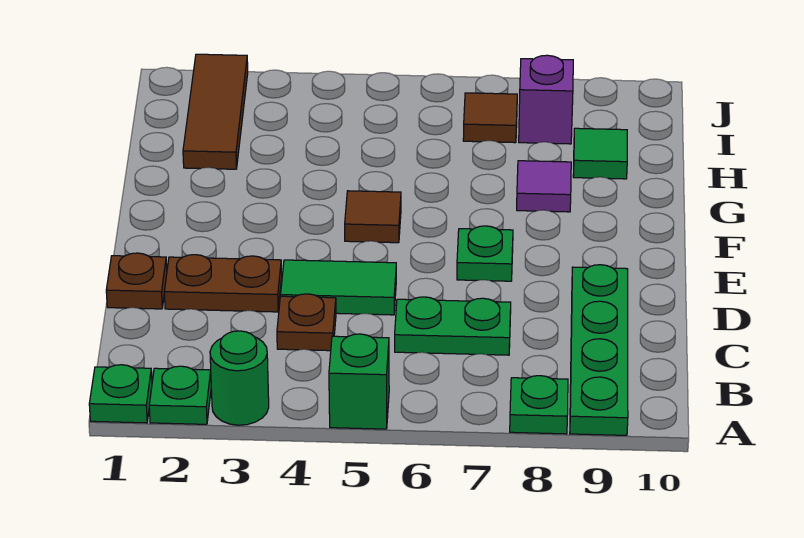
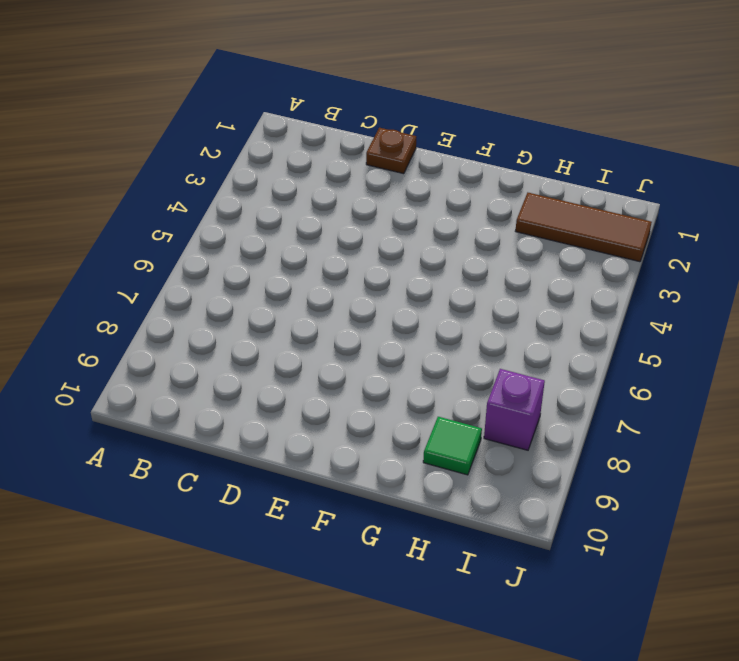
none -> green 1x1 plate [89,365,152,423]
none -> green 1x1 plate [149,366,211,424]
none -> green 1x1 round brick [210,331,269,425]

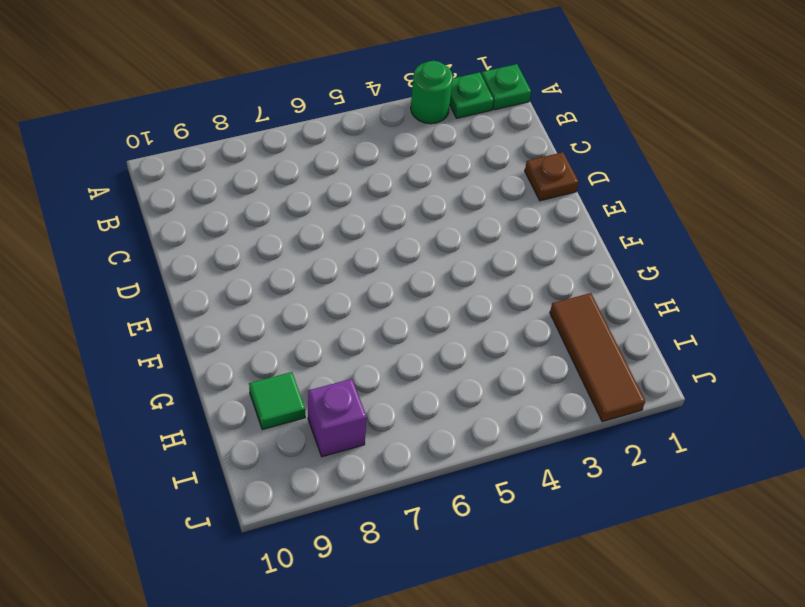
none -> green 1x1 brick [329,334,389,429]
none -> green 1x1 plate [510,376,568,434]
none -> green 1x4 plate [570,265,628,435]

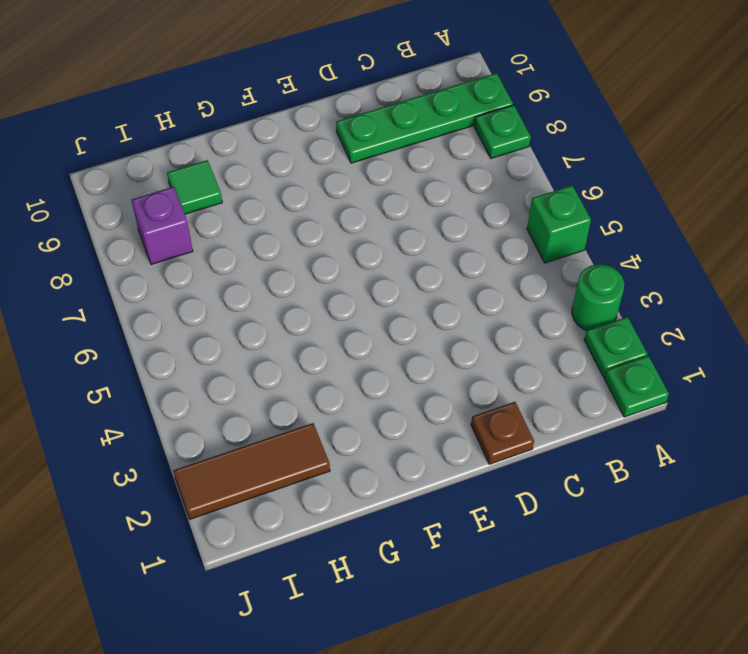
none -> brown 1x1 plate [277,294,336,351]
none -> green 1x2 plate [395,297,511,355]
none -> brown 1x2 plate [164,255,282,312]

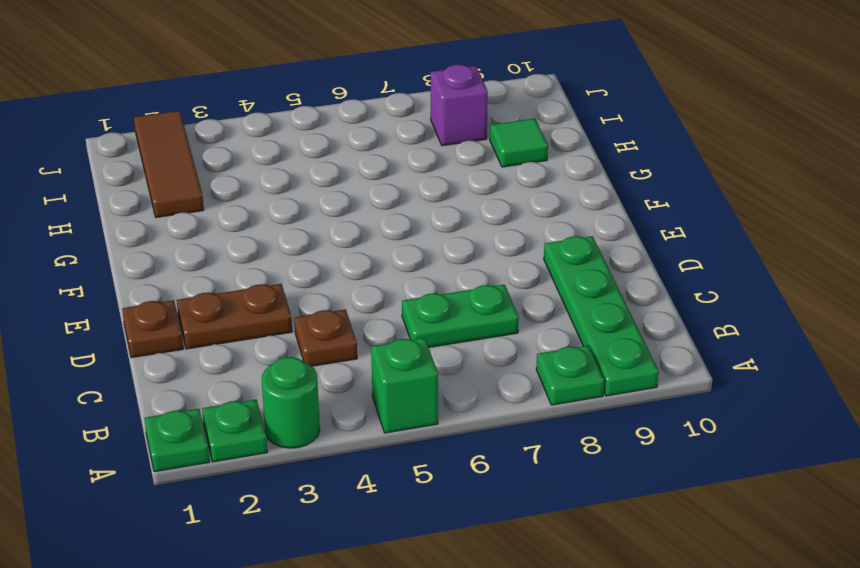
none -> green 1x2 tile [281,260,396,315]
none -> green 1x1 plate [457,226,513,281]
none -> brown 1x1 tile [345,191,401,243]

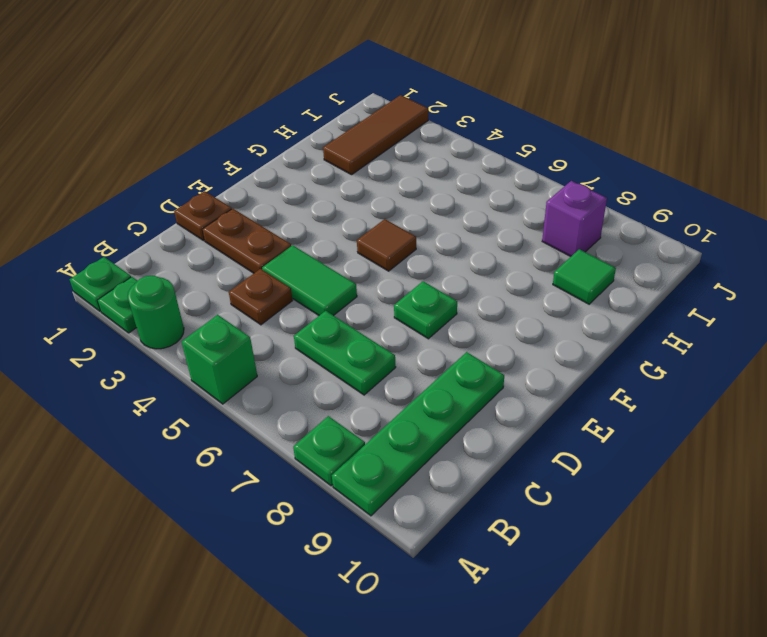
none -> purple 1x1 tile [517,161,571,212]
none -> brown 1x1 tile [463,93,517,143]

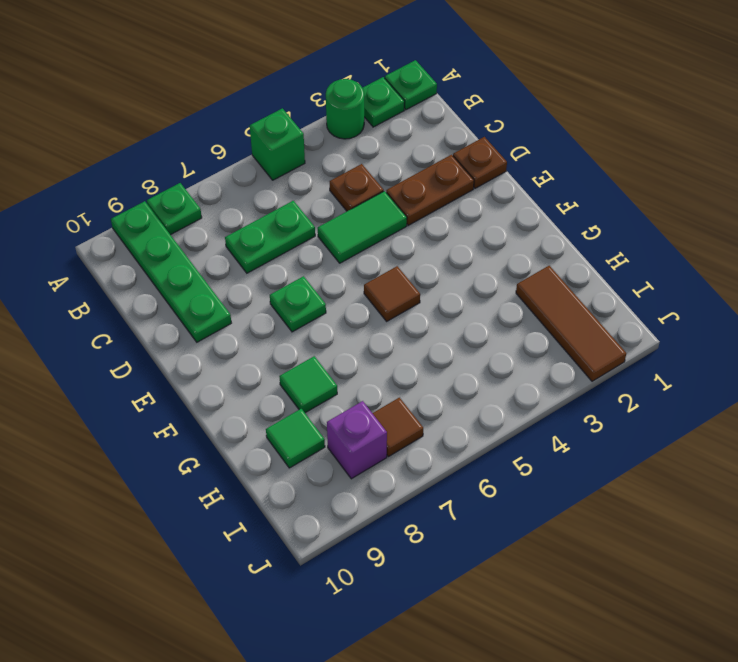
green 1x1 tile [279,356,337,413] -> purple 1x1 tile [517,161,571,212]

